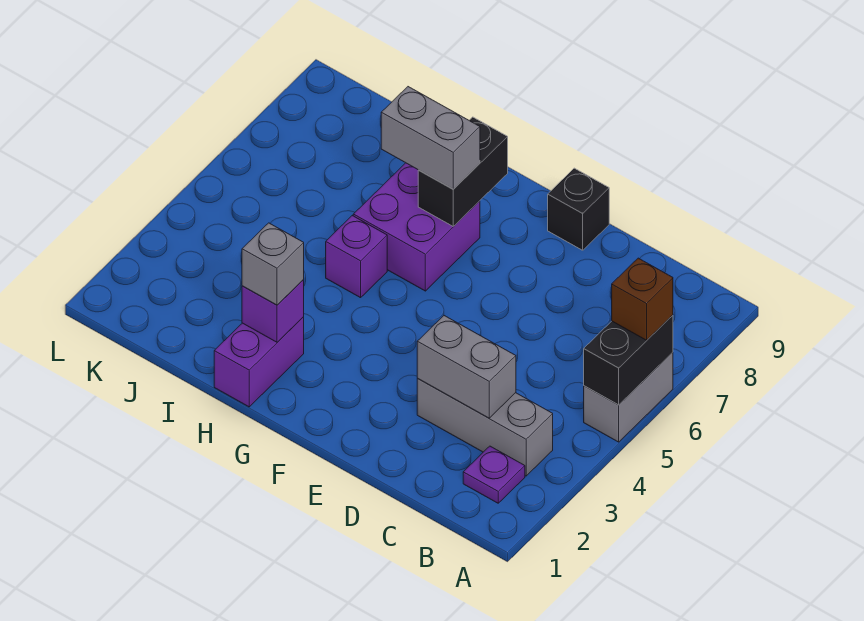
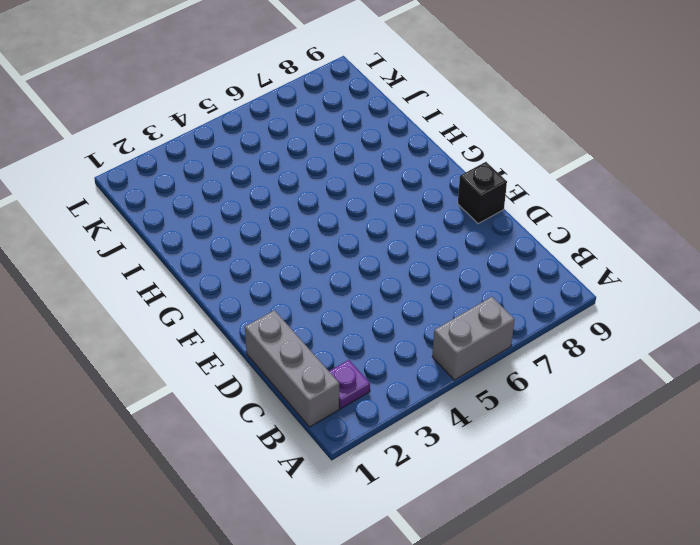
grey 1x3 brick [245,310,339,427] -> grey 1x3 brick moved to [417,379,553,476]
none -> purple 2x2 brick [353,163,480,291]
none -> purple 1x2 brick [214,317,304,407]
none -> purple 1x1 brick [326,216,387,298]

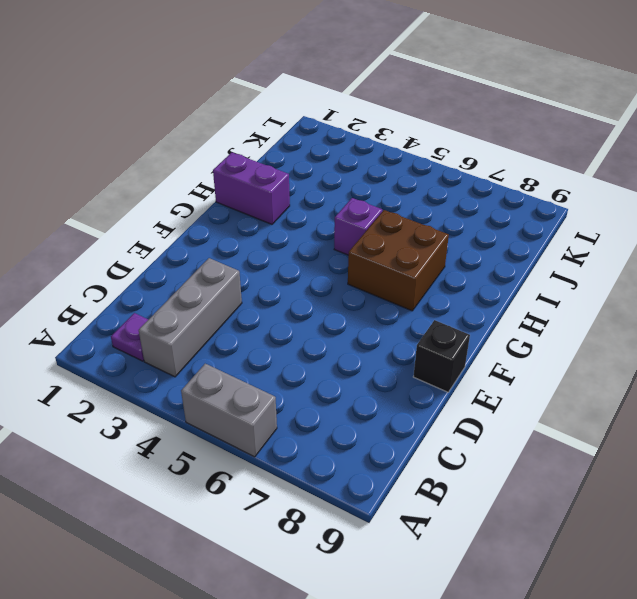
brown 2x2 brick [348,210,449,311] -> purple 2x2 brick [353,163,480,291]
none -> black 1x2 brick [584,315,673,405]
none -> grey 1x2 brick [417,316,516,418]
none -> black 1x2 brick [418,117,508,226]

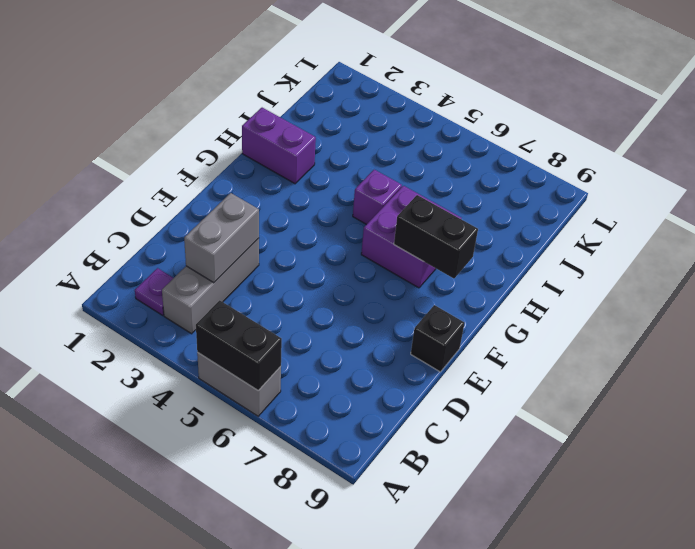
none -> purple 1x1 brick [242,280,304,342]
none -> brown 1x1 brick [612,258,673,340]
none -> grey 1x2 brick [381,87,480,189]

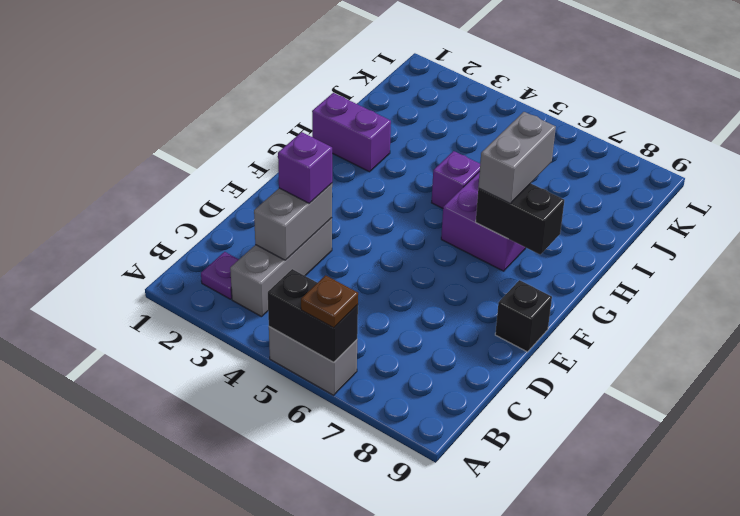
brown 1x1 plate [301,275,358,328] -> brown 1x1 brick [612,258,673,340]
purple 1x1 brick [278,132,332,203] -> purple 1x1 brick moved to [242,280,304,342]
none -> grey 1x1 brick [242,223,304,305]

